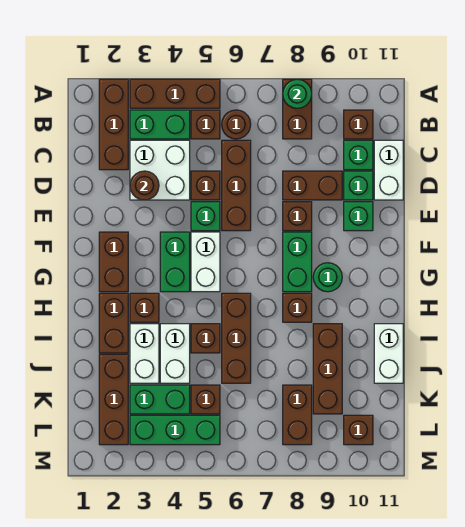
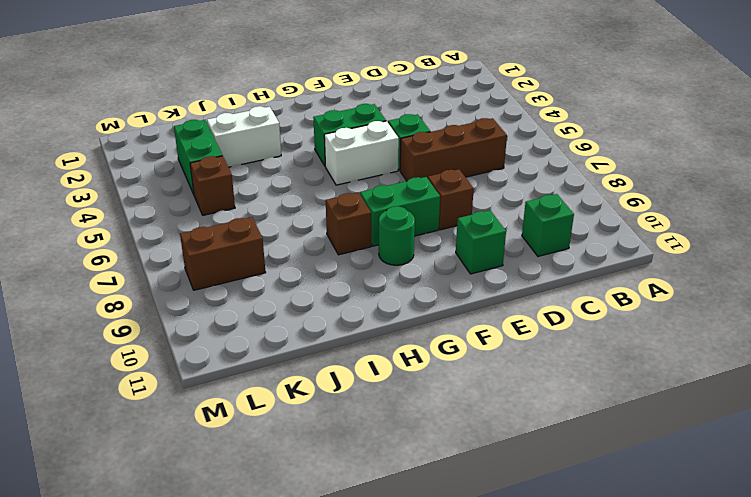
none -> brown 1x3 brick [99,79,128,170]
none -> brown 1x3 brick [130,79,220,108]
none -> brown 1x2 brick [283,79,312,139]
none -> green 1x2 brick [130,110,190,139]

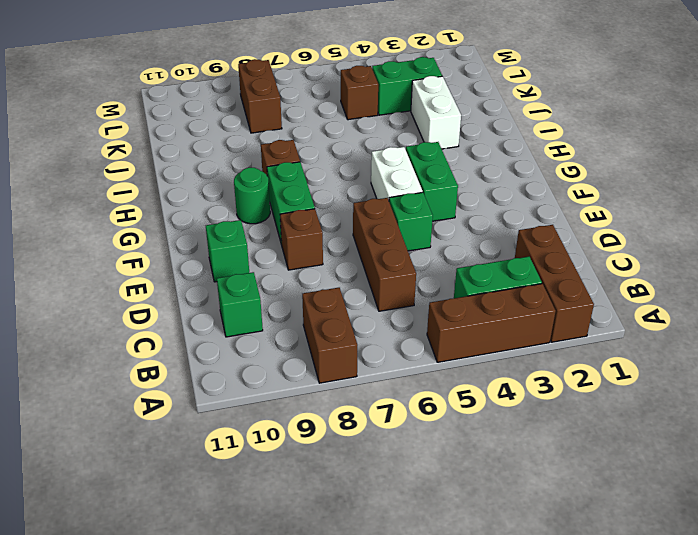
none -> brown 1x1 brick [191,110,220,139]
none -> brown 1x1 round brick [222,110,251,139]
none -> brown 1x1 brick [344,110,373,139]
none -> white 2x2 brick [130,140,190,200]

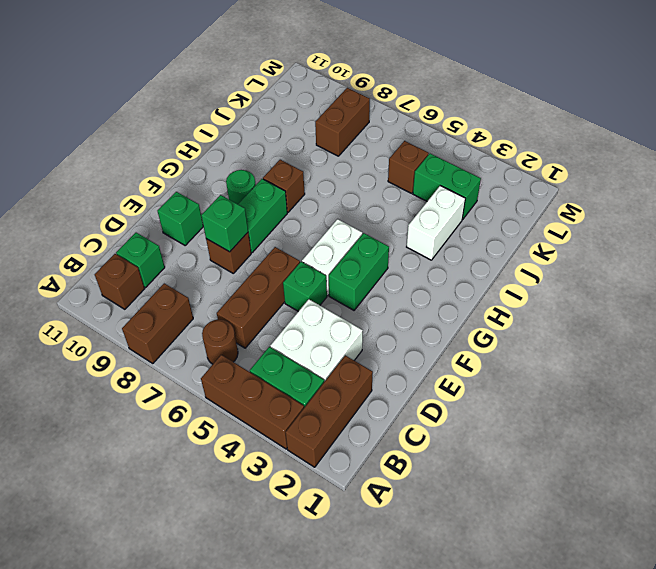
green 1x1 brick [201,195,248,252] -> green 1x1 brick moved to [344,171,373,200]
none -> brown 1x1 brick [191,110,220,139]
none -> white 1x2 brick [374,140,403,200]
none -> brown 1x1 brick [191,171,220,200]
none -> brown 1x2 brick [283,171,342,200]

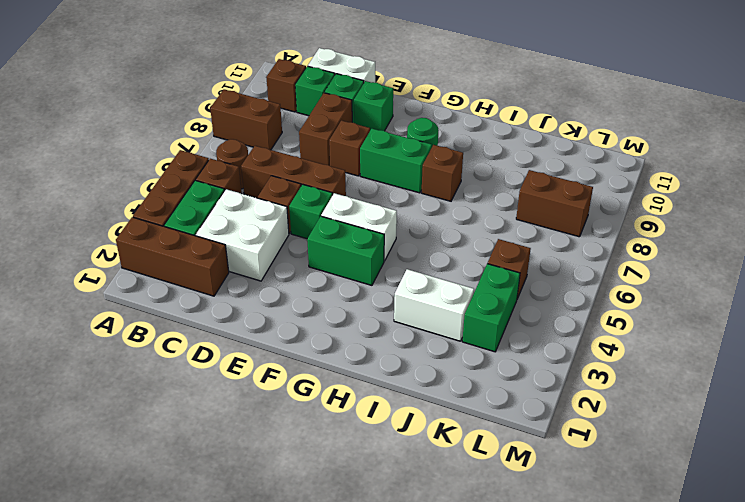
none -> brown 1x2 brick [99,232,128,292]
none -> brown 1x2 brick [99,293,128,353]
none -> brown 1x1 brick [130,293,159,322]
none -> brown 1x3 brick [222,293,251,383]

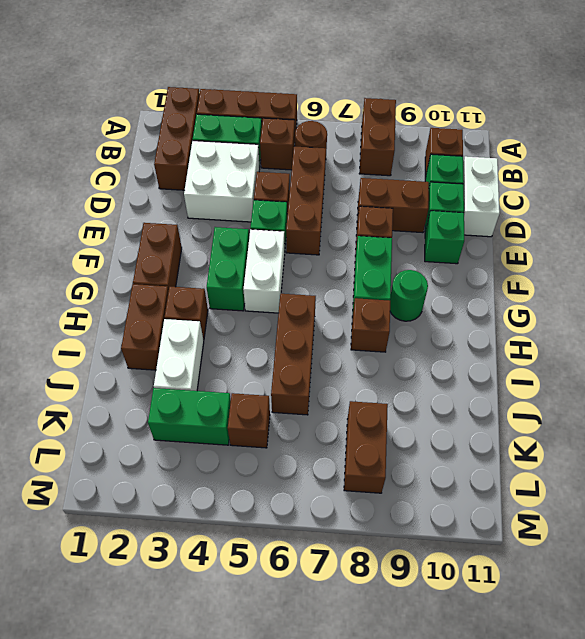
none -> white 1x2 brick [160,324,190,383]
none -> brown 1x1 brick [191,324,220,353]
none -> brown 1x3 brick [313,324,342,414]
none -> white 1x2 brick [374,324,403,383]

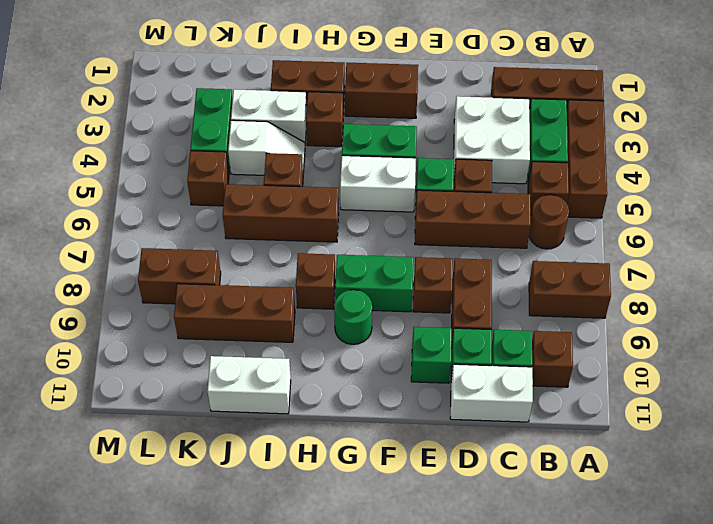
white 1x2 slope [228,120,305,175] -> white 1x2 brick [160,324,190,383]
none -> brown 1x3 brick [99,354,128,445]
none -> green 1x3 brick [130,415,220,445]
none -> brown 1x1 brick [344,415,373,445]
none -> green 1x1 round brick [283,79,312,108]

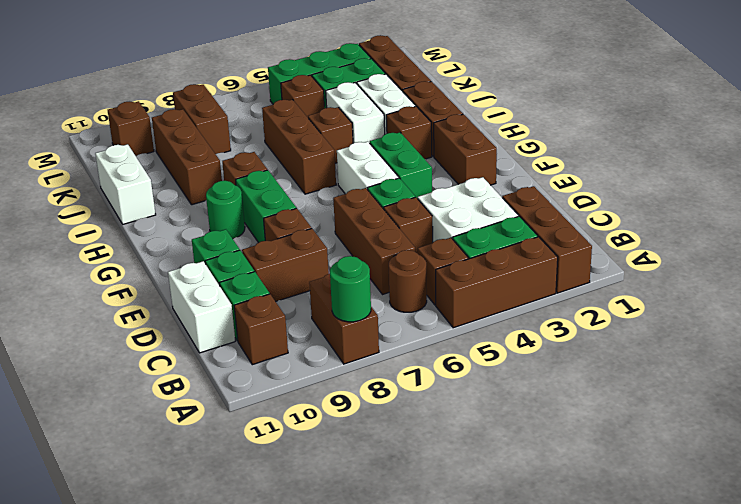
none -> brown 1x1 round brick [130,171,159,200]

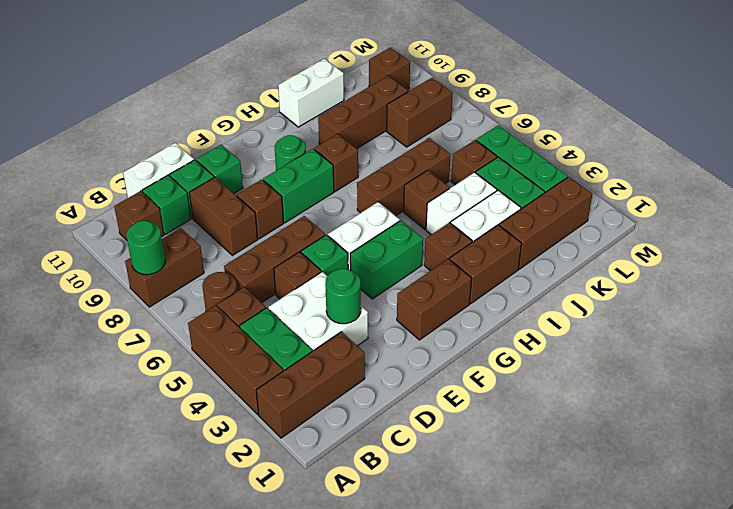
green 1x1 round brick [325,269,361,324] -> brown 1x1 round brick [130,171,159,200]

